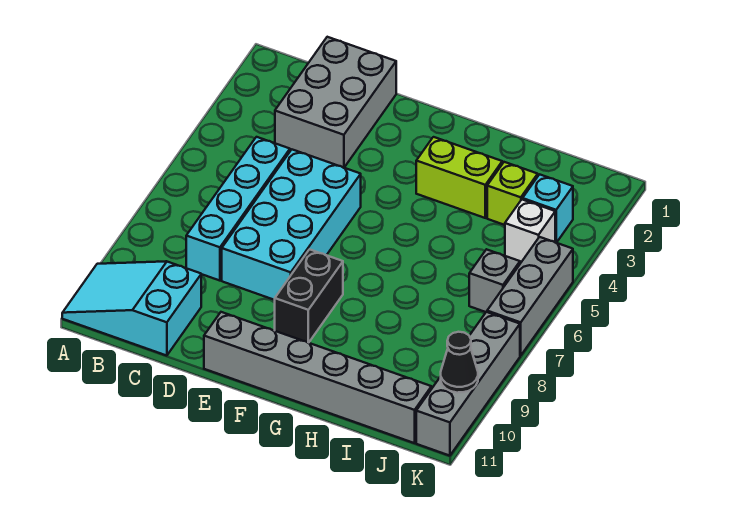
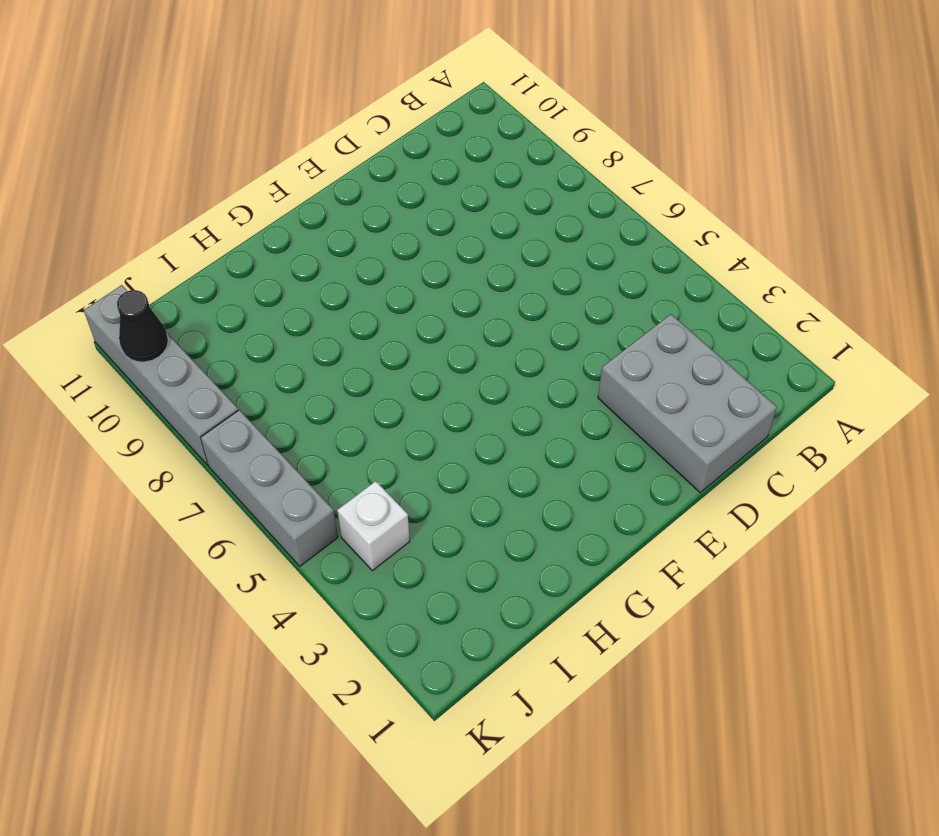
none -> cyan 2x3 slope [62,261,201,356]
none -> cyan 1x4 brick [186,137,290,281]
none -> cyan 2x4 brick [222,149,361,300]

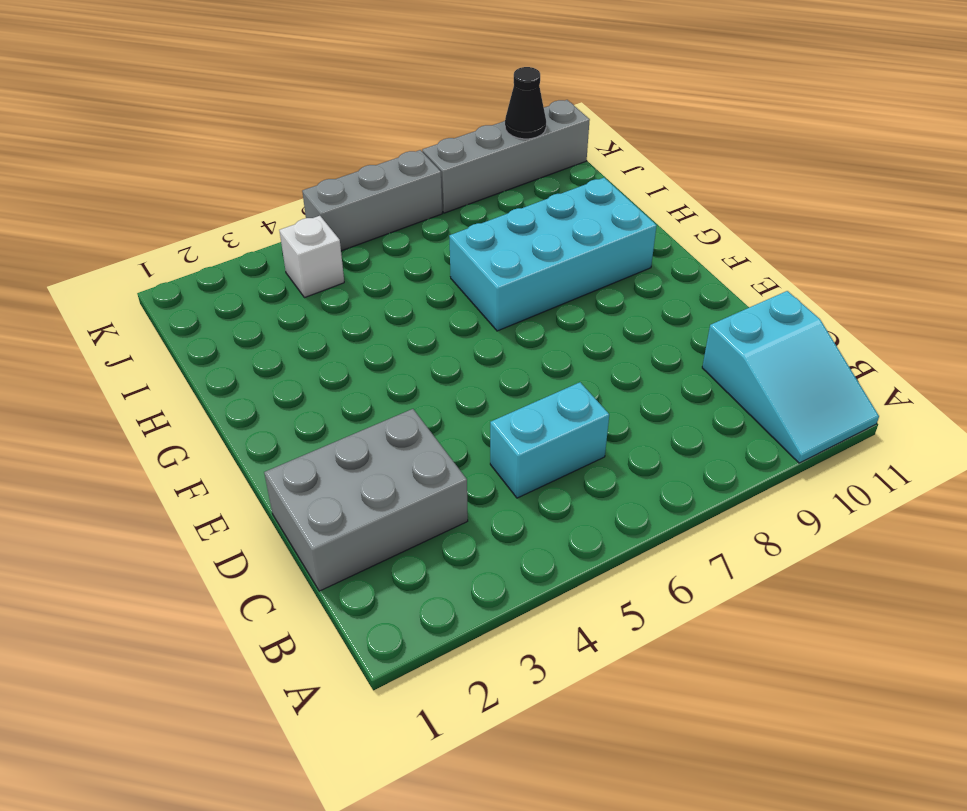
cyan 1x2 brick [490,382,609,498] -> cyan 1x4 brick [186,137,290,281]
cyan 2x4 brick [449,178,657,331] -> cyan 2x4 brick moved to [222,149,361,300]
none -> grey 1x6 brick [204,312,431,443]
none -> black 1x2 brick [275,249,343,343]
none -> lime 1x2 brick [416,137,502,218]

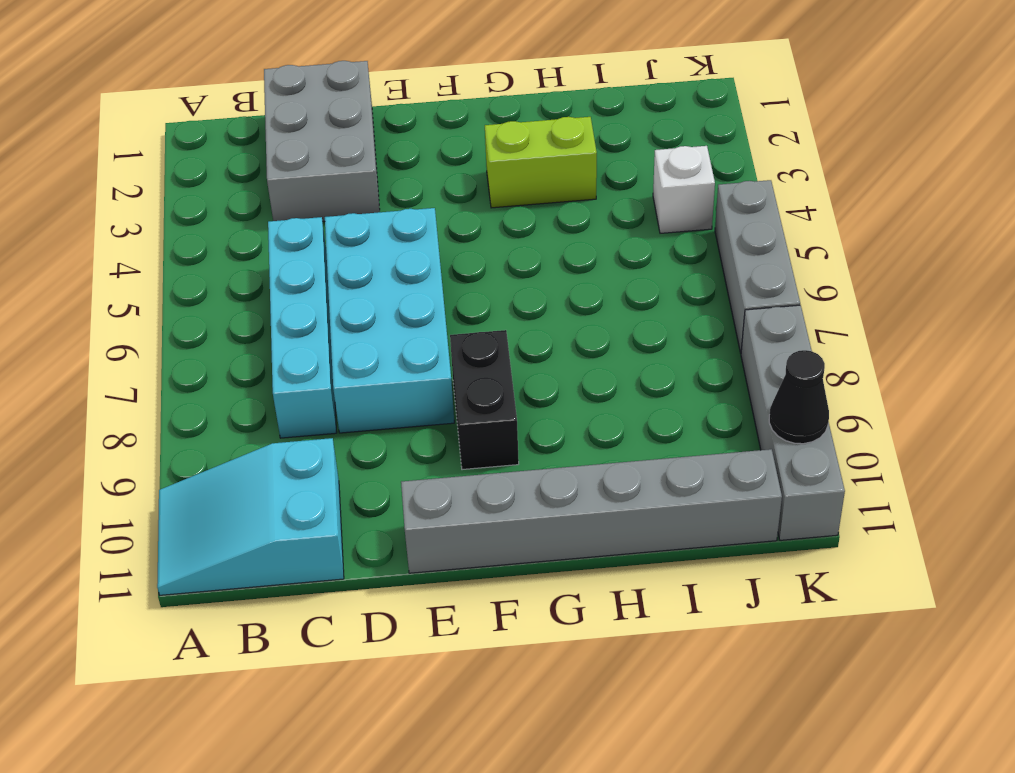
none -> lime 1x1 brick [487,162,538,225]
none -> cyan 1x1 brick [523,174,573,243]
none -> grey 1x1 brick [469,249,520,312]

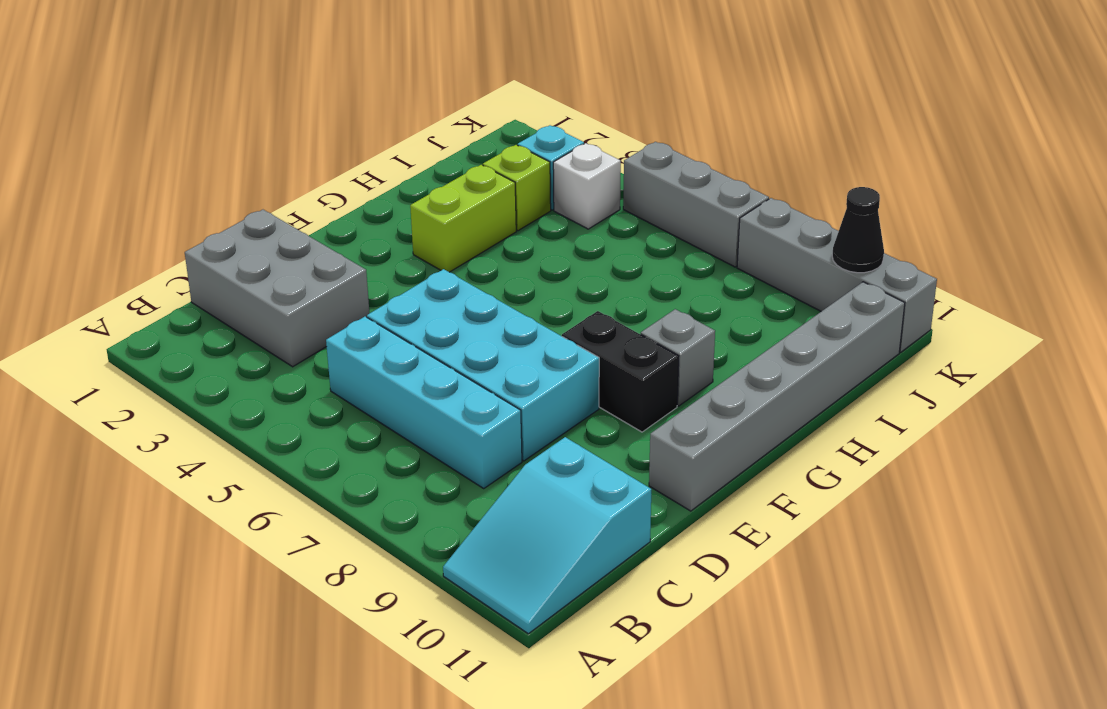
grey 1x1 brick [641,309,715,406] -> grey 1x1 brick moved to [469,249,520,312]

